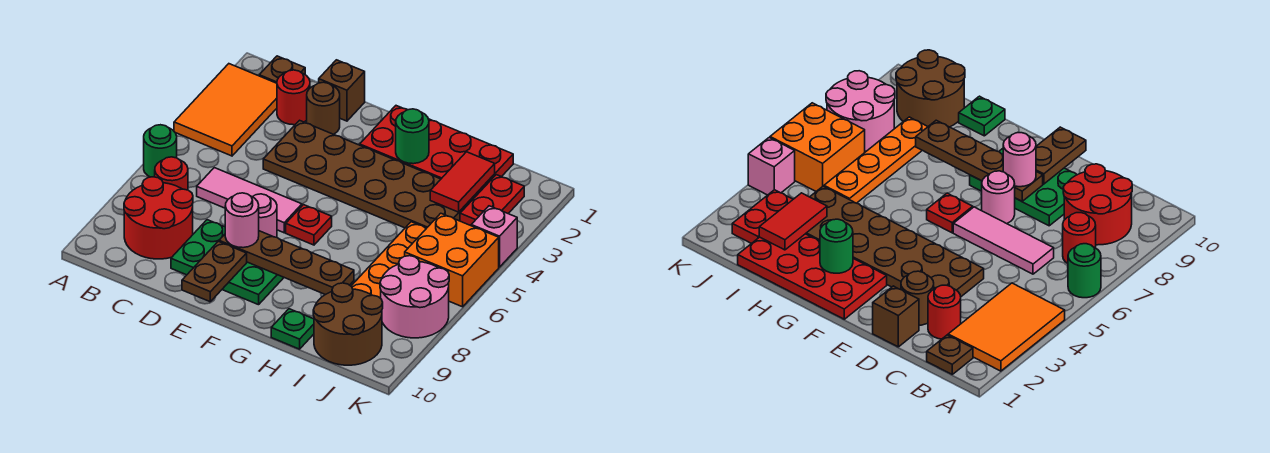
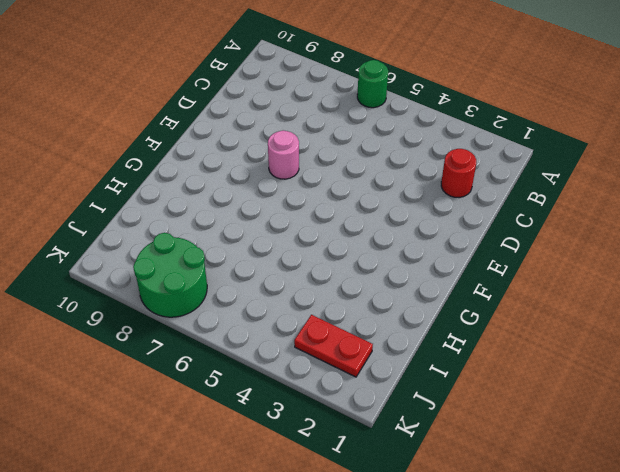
green 2x2 round brick [133,233,207,317] -> pink 2x2 round brick [380,256,449,338]
none -> orange 2x3 tile [174,64,277,156]
none -> brown 1x1 plate [259,56,305,83]
none -> red 1x1 round brick [155,157,188,190]

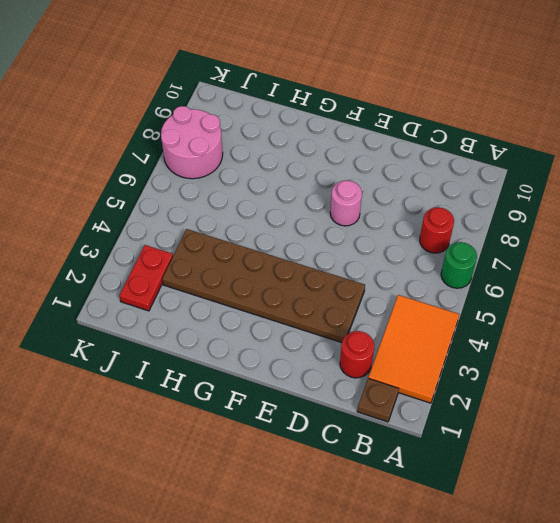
none -> red 2x2 round brick [124,177,193,259]
none -> pink 1x3 tile [197,168,302,233]
none -> brown 1x1 brick [319,60,365,121]

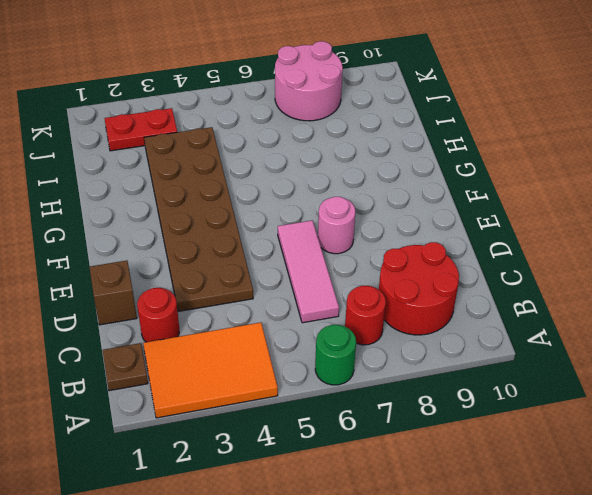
none -> brown 1x1 round brick [307,82,340,134]
none -> green 2x3 plate [171,220,284,305]
none -> red 2x4 plate [360,106,513,196]

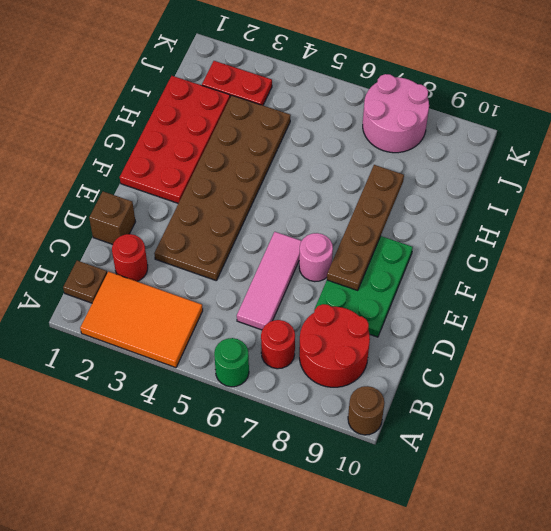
brown 1x1 round brick [348,386,384,435] -> brown 1x1 round brick moved to [307,82,340,134]
none -> red 1x1 plate [286,205,332,245]
none -> green 1x1 plate [271,309,314,349]
none -> orange 1x4 plate [351,222,426,298]

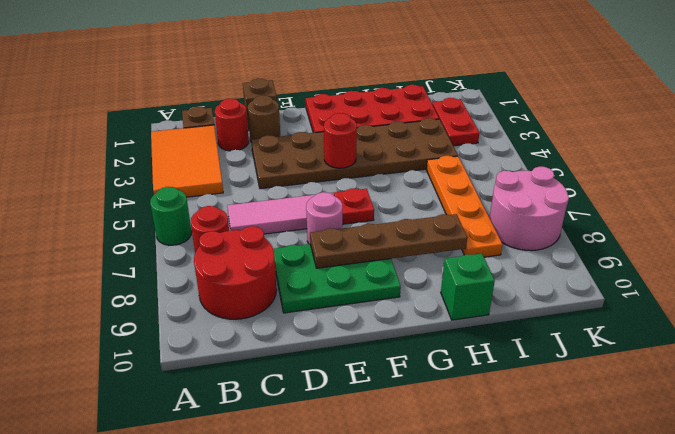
red 1x1 round brick [324,113,357,168] -> none
green 1x1 brick [441,254,495,320] -> green 1x1 plate [271,309,314,349]
none -> brown 2x2 round brick [313,283,383,365]
none -> orange 2x2 brick [405,213,499,307]
none -> pink 1x1 brick [471,206,517,267]

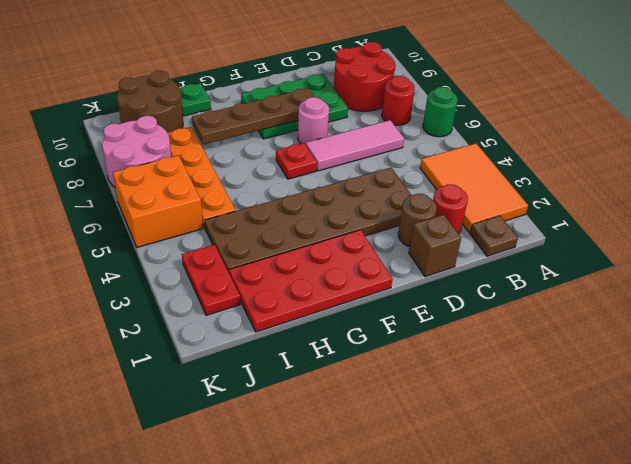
none -> pink 1x1 brick [471,206,517,267]
none -> brown 1x2 plate [182,241,247,302]
none -> green 1x1 round brick [396,109,429,164]

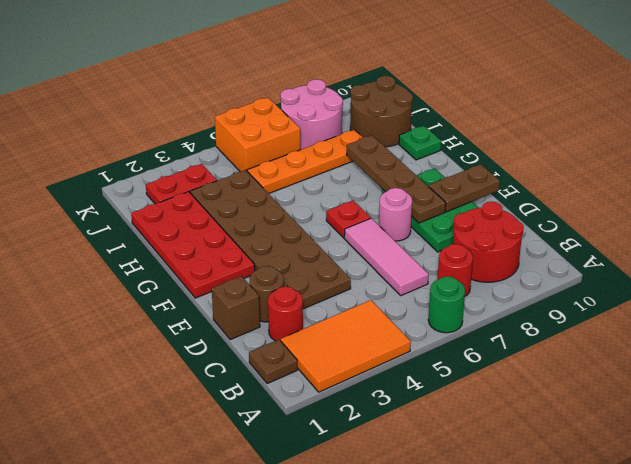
none -> pink 1x1 brick [471,206,517,267]
none -> green 1x1 round brick [396,109,429,164]
none -> red 1x2 tile [430,152,495,212]

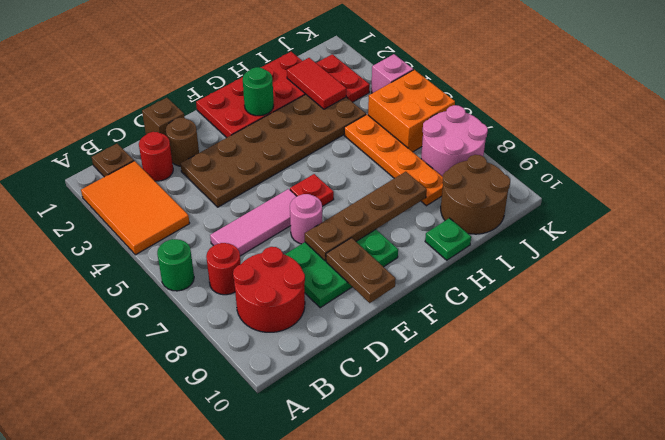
none -> pink 1x1 round brick [225,193,259,248]

